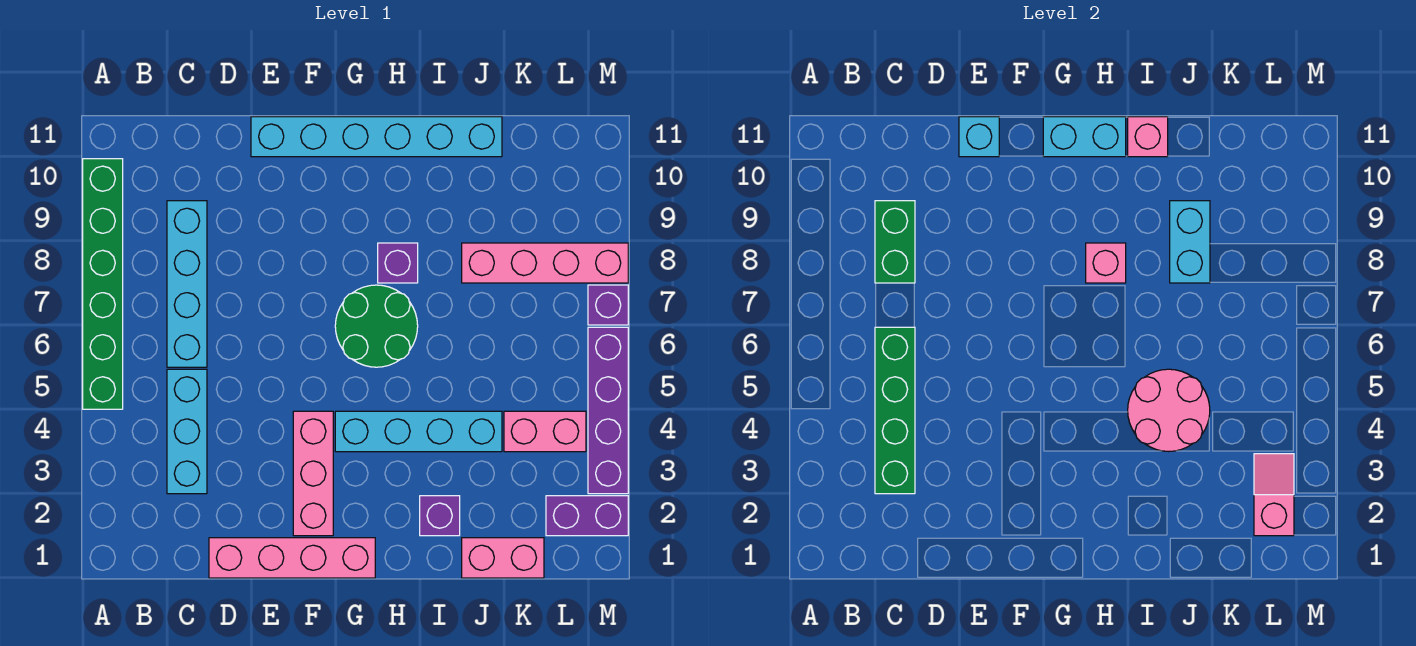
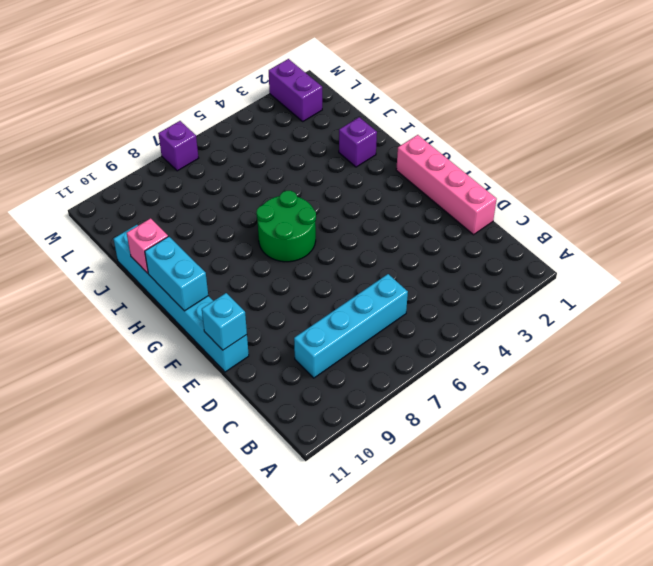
none -> green 1x6 brick [83,159,123,409]
none -> cyan 1x3 brick [167,369,207,494]
none -> pink 1x3 brick [293,411,333,536]

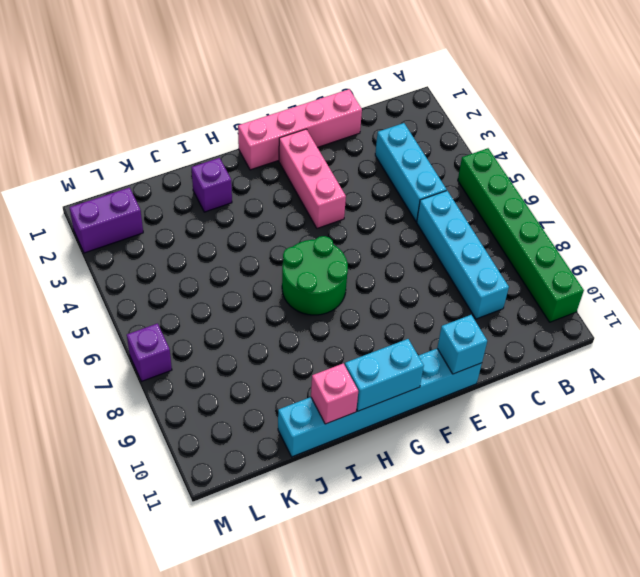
none -> cyan 1x4 brick [335,411,502,452]
none -> purple 1x1 brick [378,243,418,283]
none -> pink 1x2 brick [462,538,544,578]

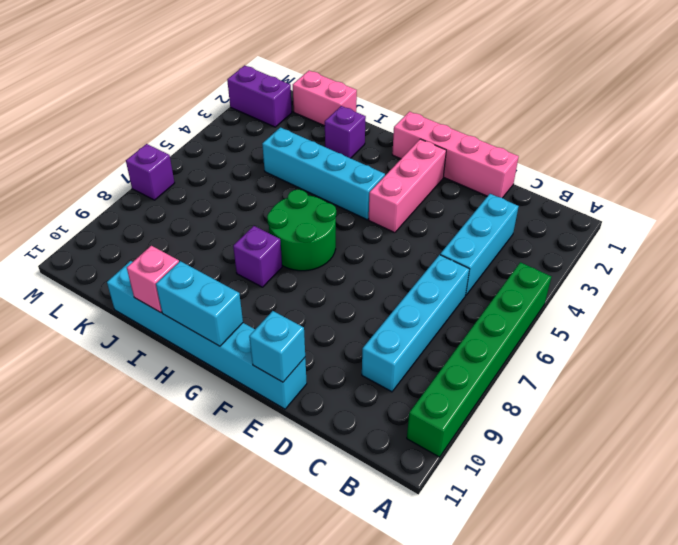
none -> pink 1x4 brick [462,243,628,283]
none -> pink 1x2 brick [504,411,586,452]
none -> purple 1x4 brick [588,327,628,494]

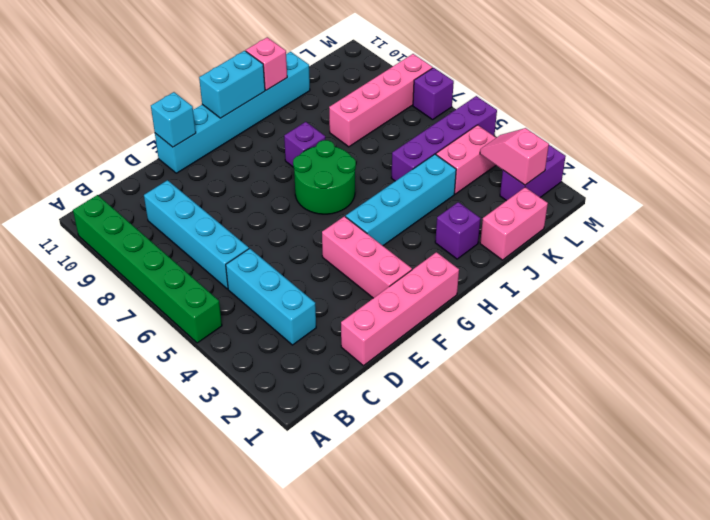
purple 1x4 brick [391,96,497,181] -> purple 1x4 brick turned to [588,327,628,494]
none -> green 1x4 brick [875,327,915,494]
none -> green 1x2 brick [875,201,915,283]
none -> pink 1x1 brick [1086,243,1126,283]

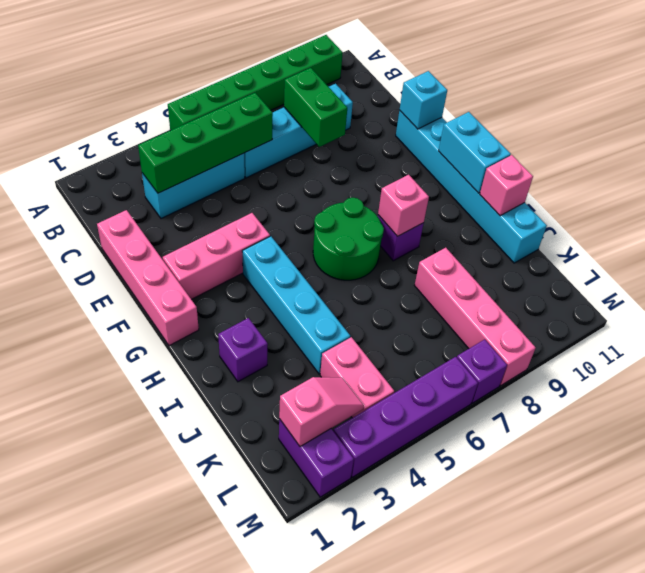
green 1x2 brick [284,68,347,147] -> green 1x2 brick turned to [875,201,915,283]
none -> pink 1x2 brick [462,538,544,578]
none -> pink 2x2 round brick [1128,369,1210,452]
none -> cyan 1x2 brick [1170,201,1210,283]

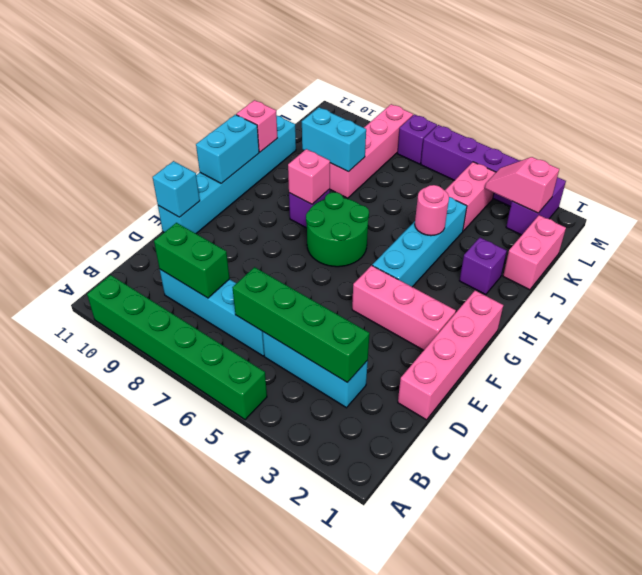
pink 1x1 round brick [415,185,449,236] -> pink 2x2 round brick [1128,369,1210,452]

